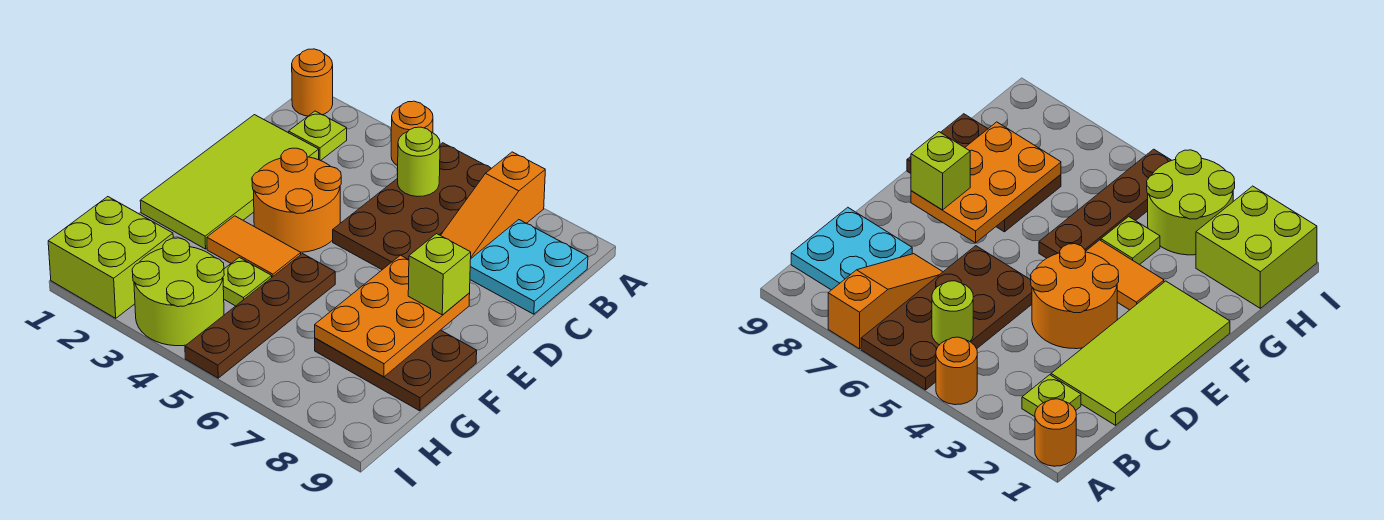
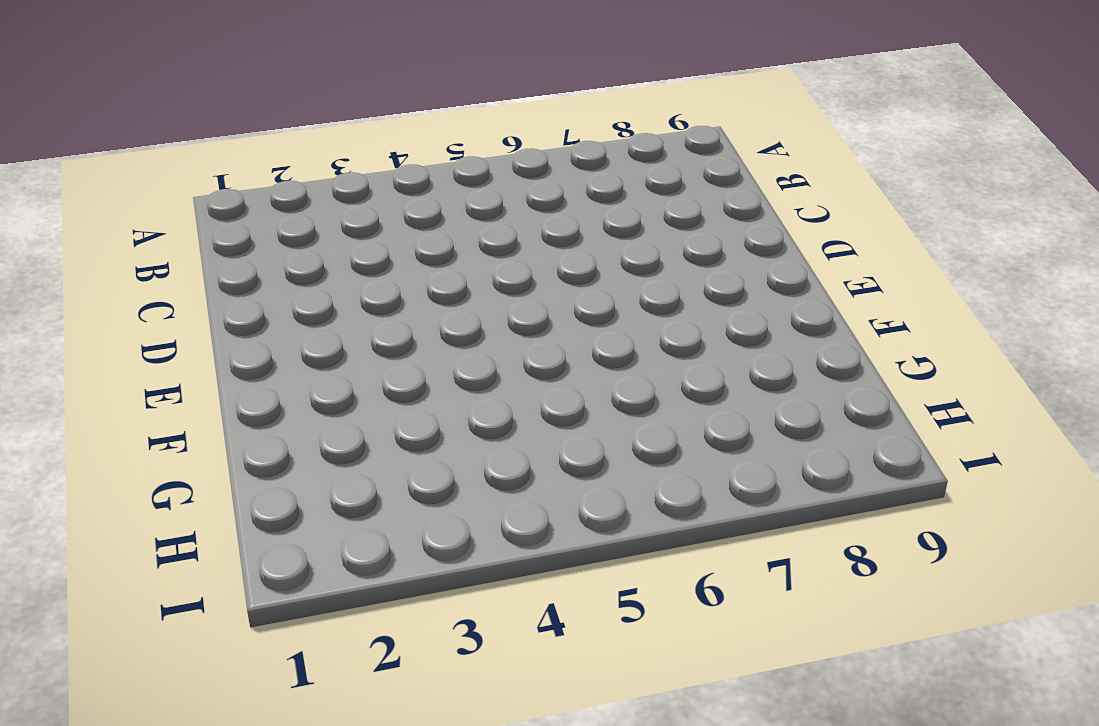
none -> orange 1x1 round brick [292,49,333,116]
none -> orange 1x1 round brick [391,101,433,166]
none -> brown 2x4 plate [333,143,491,270]

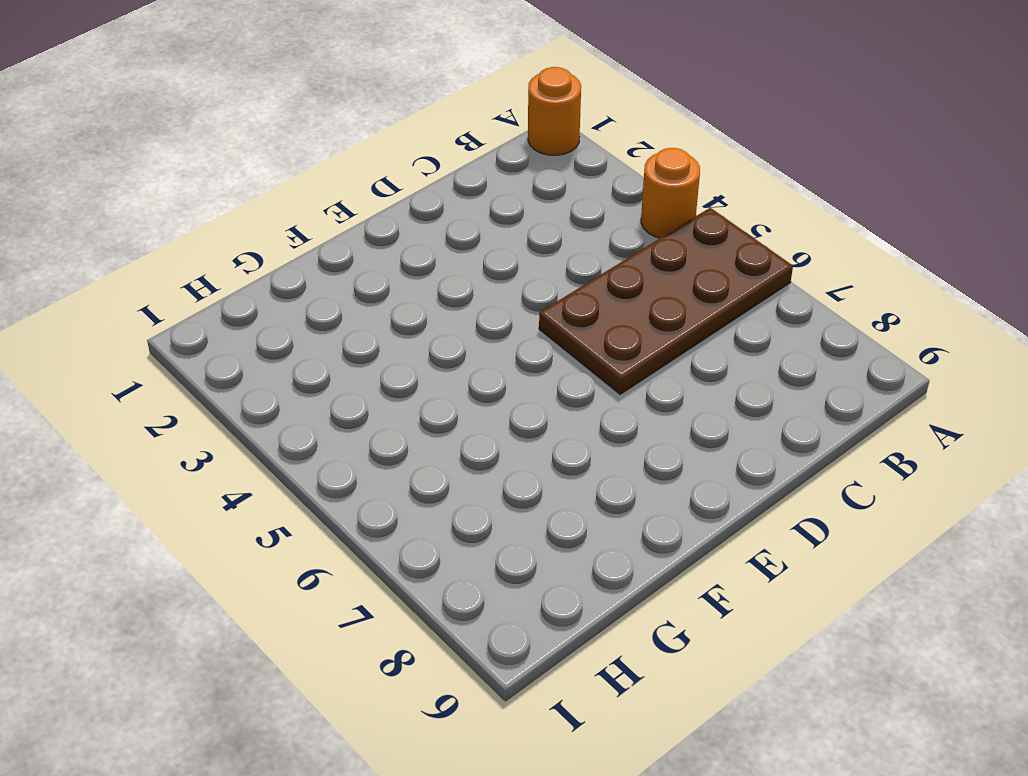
none -> orange 1x3 slope [441,152,545,258]
none -> lime 1x1 plate [289,111,347,161]
none -> cyan 2x2 plate [470,220,588,314]

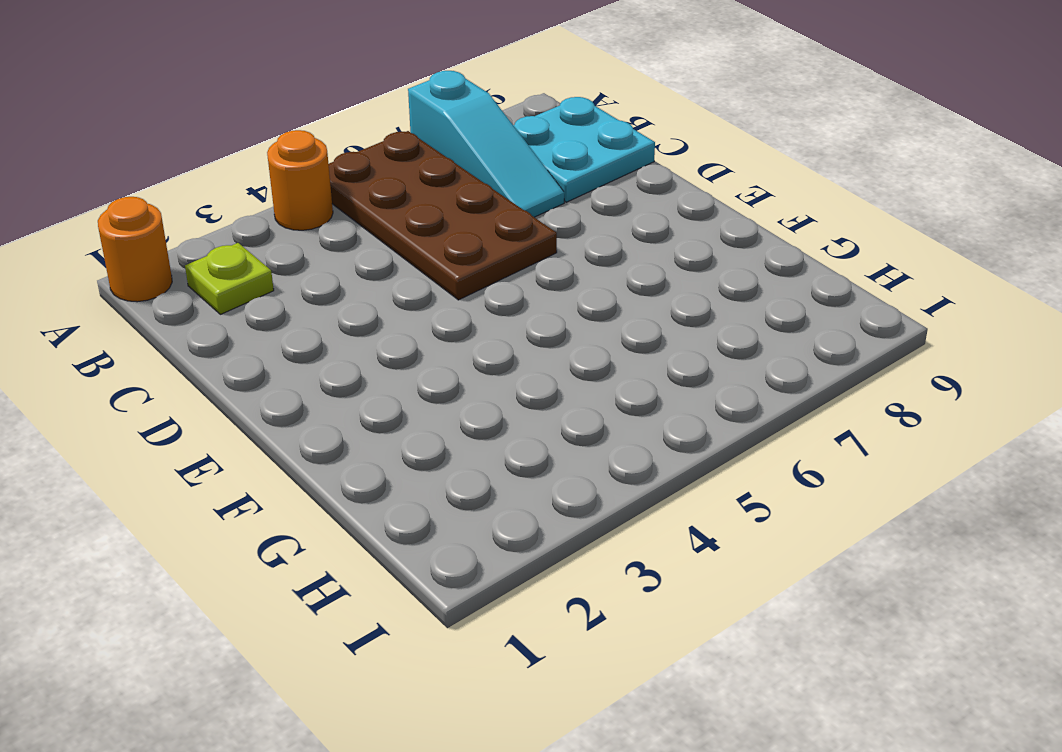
cyan 1x3 slope [408,71,564,217] -> orange 1x3 slope [441,152,545,258]
none -> lime 2x4 tile [140,115,319,249]
none -> orange 2x2 round brick [252,148,341,252]
none -> orange 1x2 tile [207,216,301,277]

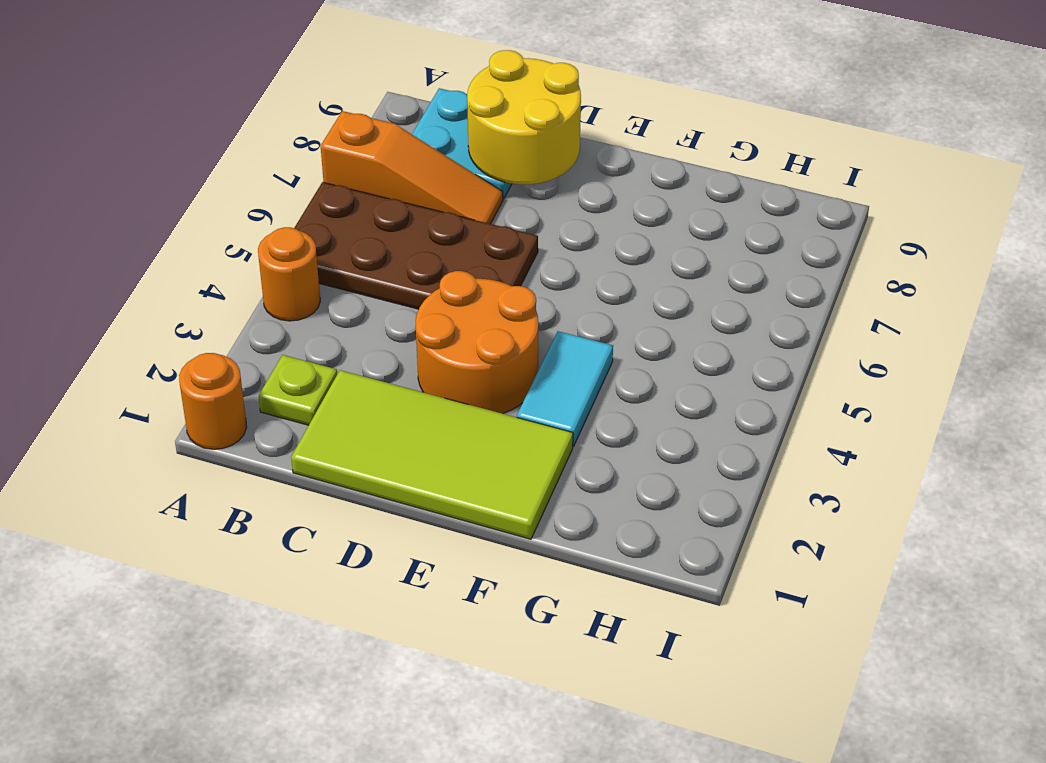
yellow 2x2 round brick [467,50,581,185] -> none
cyan 1x2 tile [517,331,613,447] -> orange 1x2 tile [207,216,301,277]
none -> brown 1x4 plate [185,254,335,378]
none -> brown 2x3 plate [315,330,477,411]
none -> lime 1x1 plate [223,257,272,306]

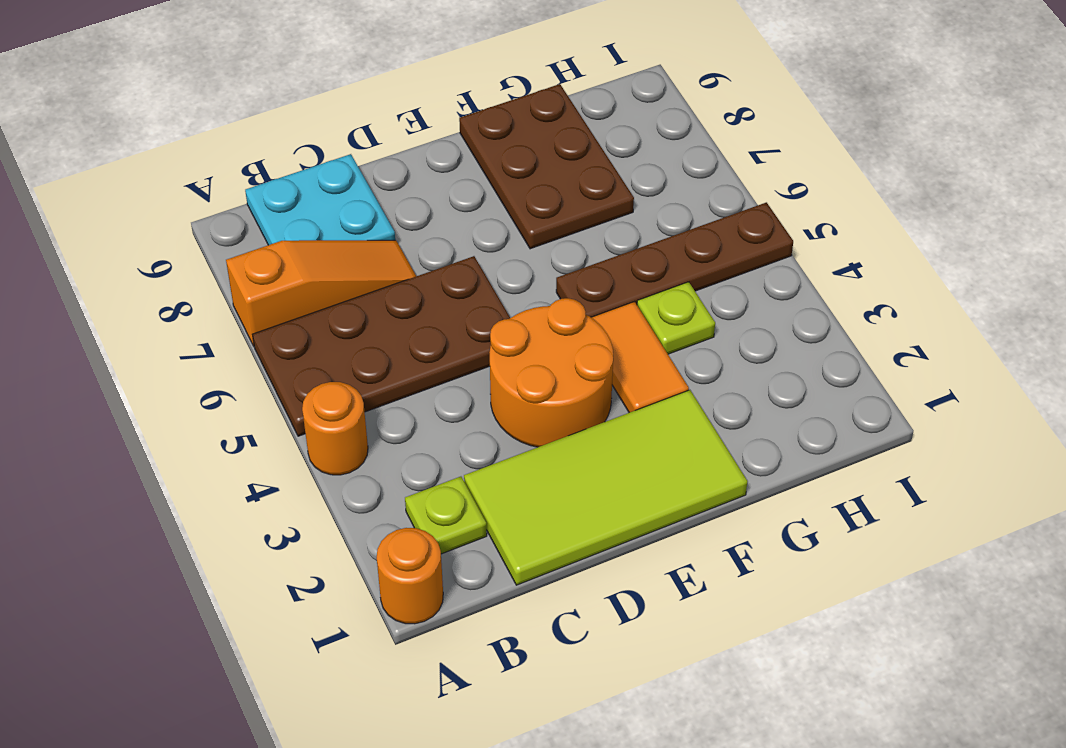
none -> lime 2x2 brick [48,197,173,318]
none -> lime 2x2 round brick [132,238,224,346]
none -> lime 1x1 round brick [398,127,440,197]

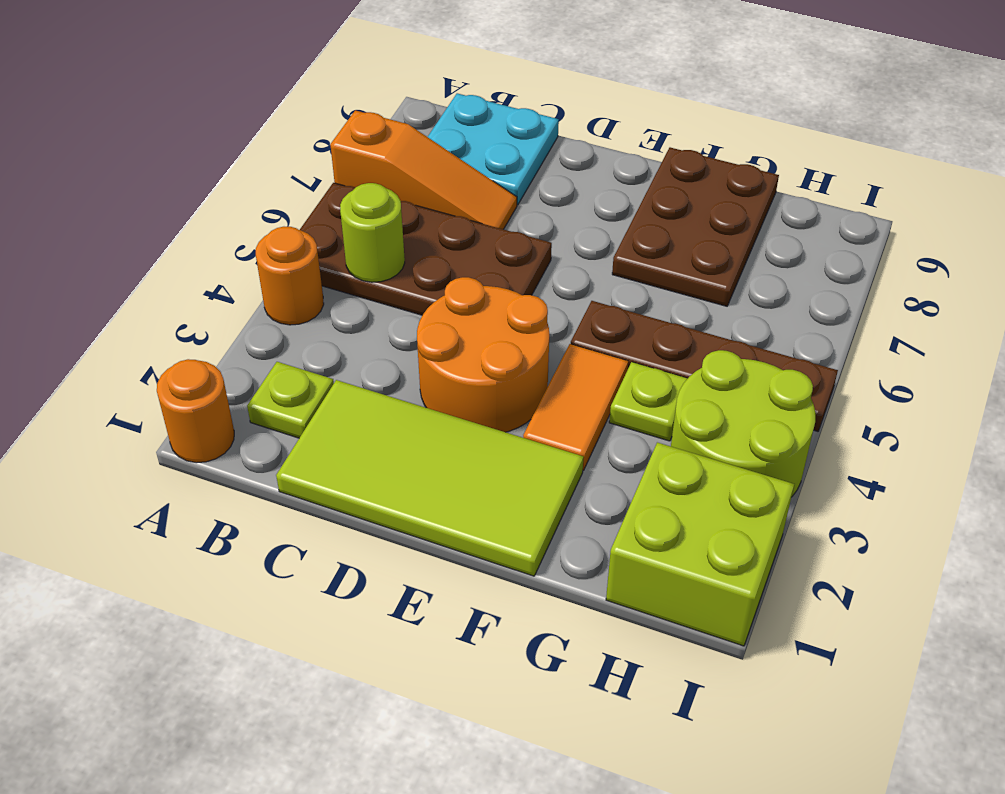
none -> orange 2x3 plate [315,255,470,377]
none -> lime 1x1 brick [408,234,471,315]

